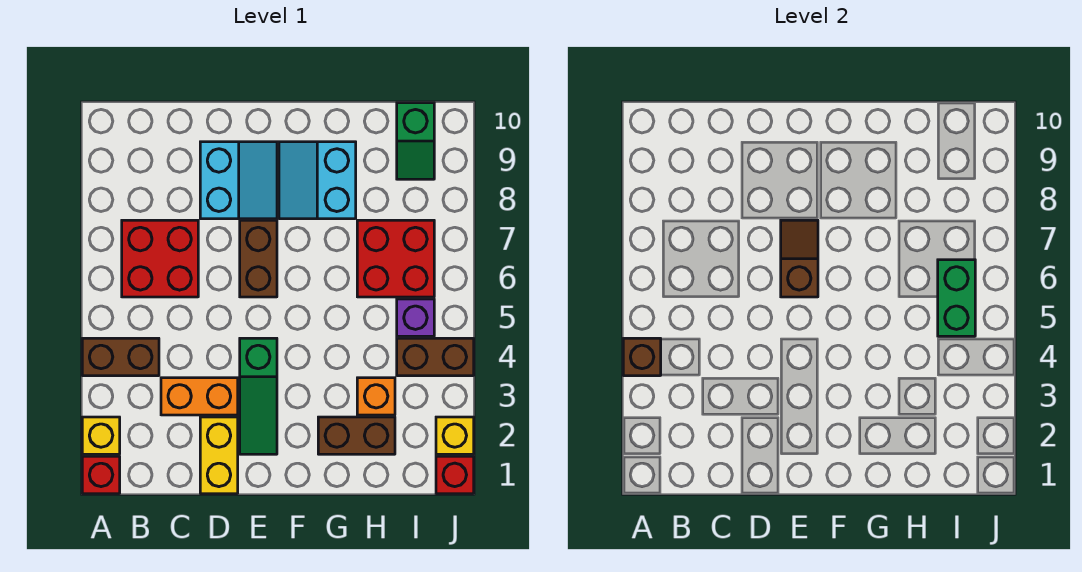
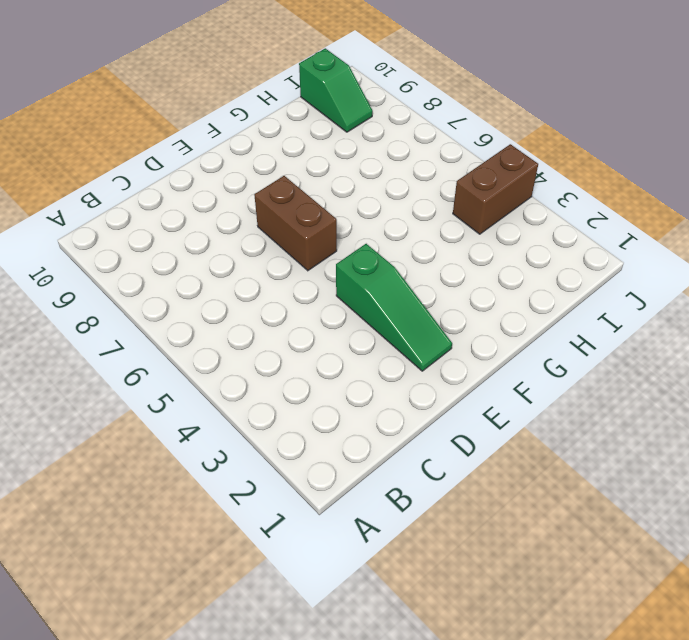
none -> red 1x1 brick [82,456,120,494]
none -> yellow 1x1 brick [82,417,120,454]
none -> brown 1x2 brick [82,338,159,376]

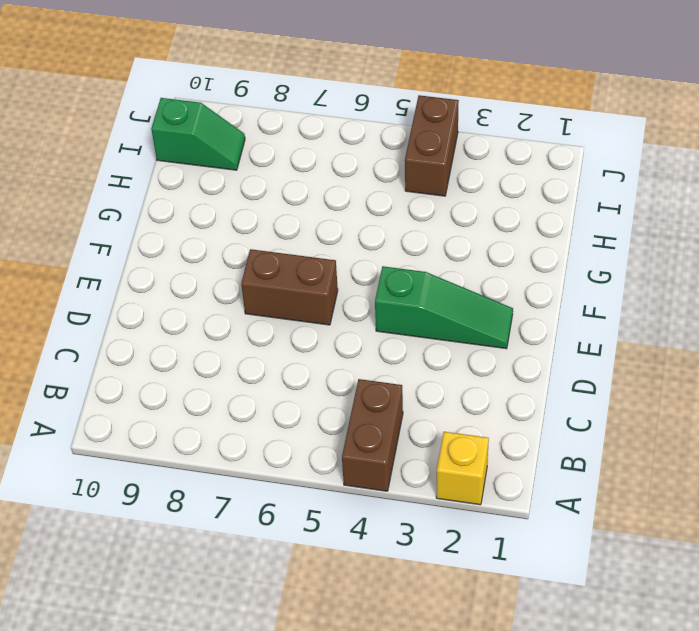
none -> red 1x1 brick [82,456,120,494]
none -> red 2x2 brick [122,220,198,297]
none -> orange 1x2 brick [161,378,238,415]

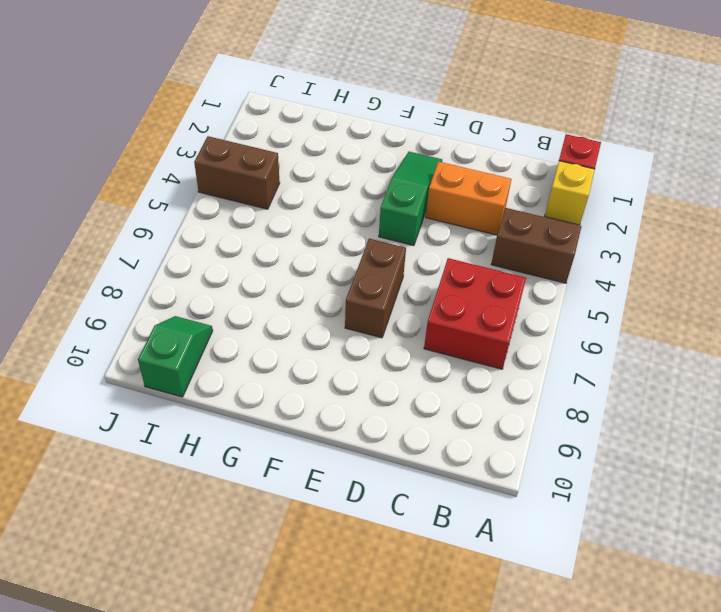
none -> yellow 1x2 brick [200,417,238,494]
none -> cyan 2x2 slope [200,142,277,219]
none -> cyan 2x2 slope [279,142,356,219]

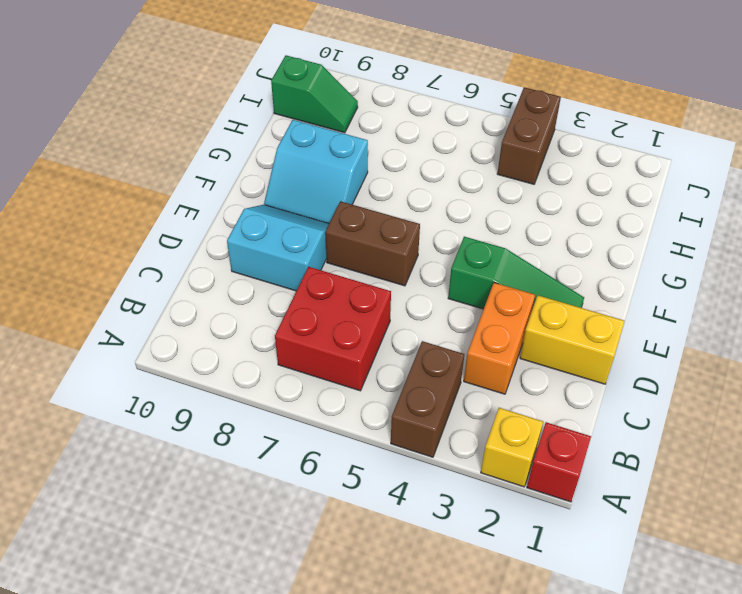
none -> brown 1x2 brick [318,417,395,454]
none -> orange 1x1 brick [357,378,395,415]
none -> red 2x2 brick [357,220,434,297]

